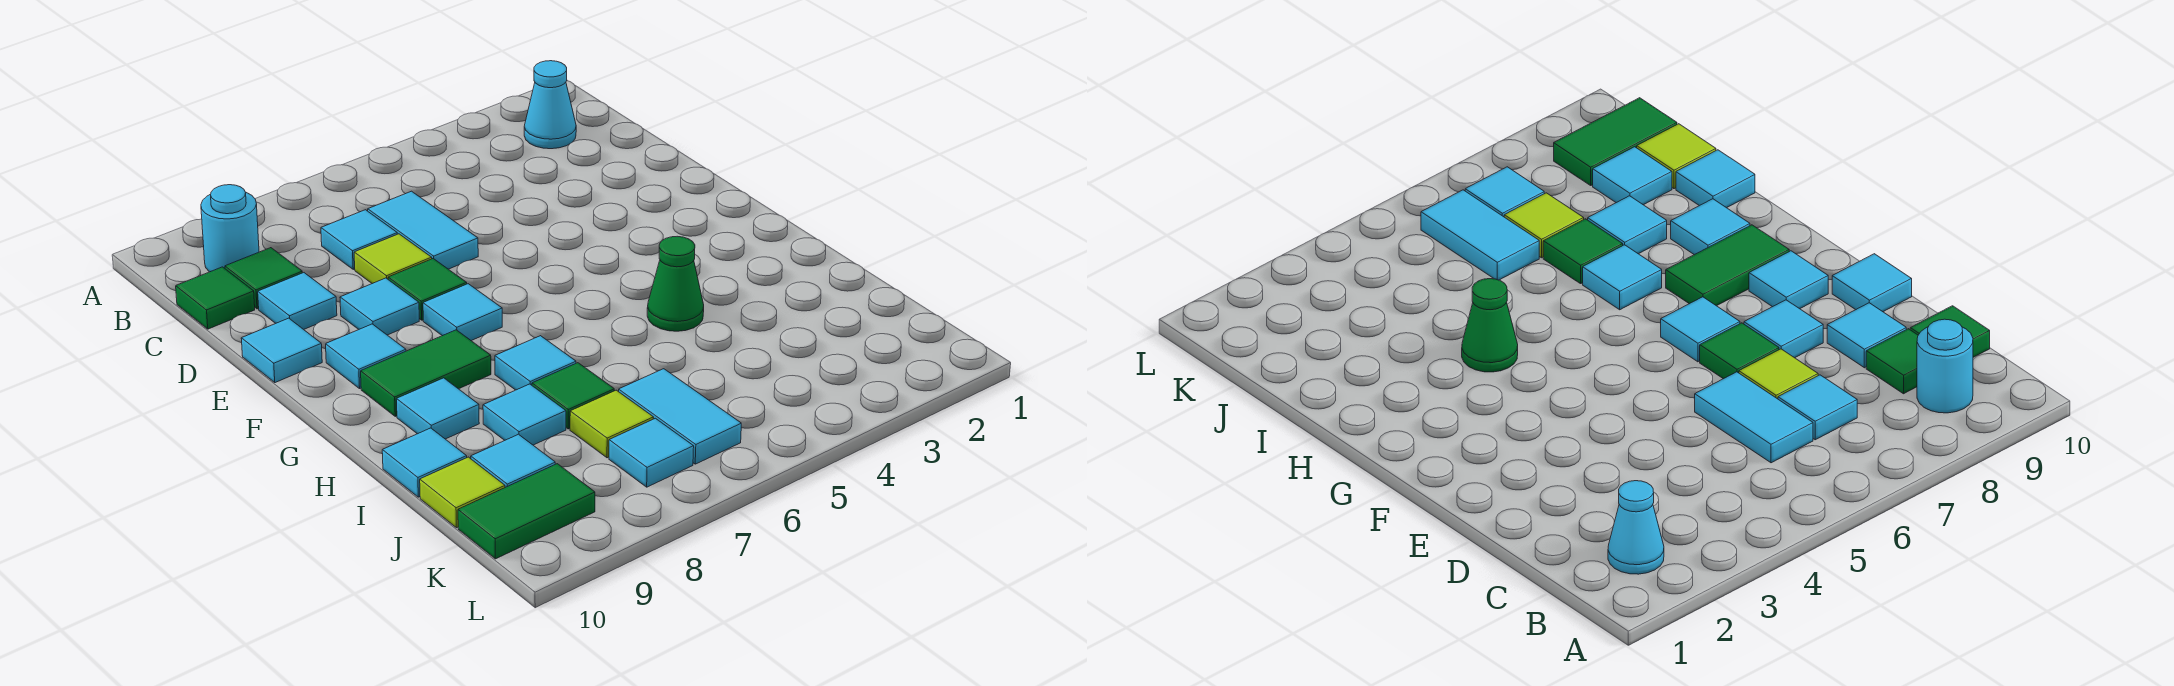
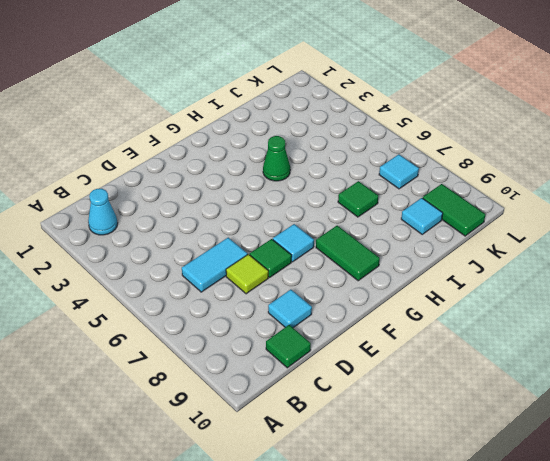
none -> cyan 1x1 round brick [201,185,259,272]
none -> cyan 1x1 tile [321,210,397,269]
none -> green 1x1 tile [225,248,302,309]

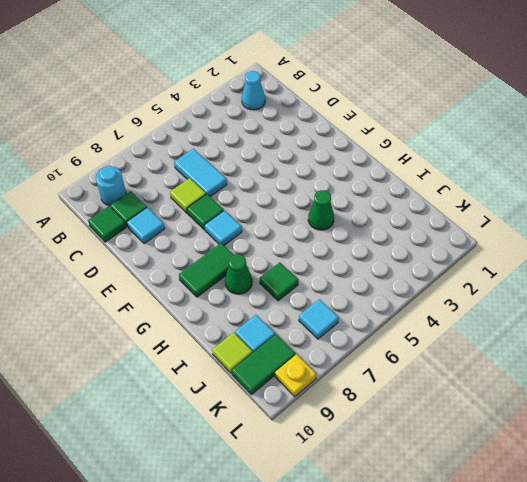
green 1x1 cone [225,254,252,294] -> none
yellow 1x1 plate [275,354,316,397] -> none
none -> cyan 1x1 tile [321,210,397,269]
none -> cyan 1x1 tile [340,278,419,335]
none -> cyan 1x1 tile [241,318,322,383]

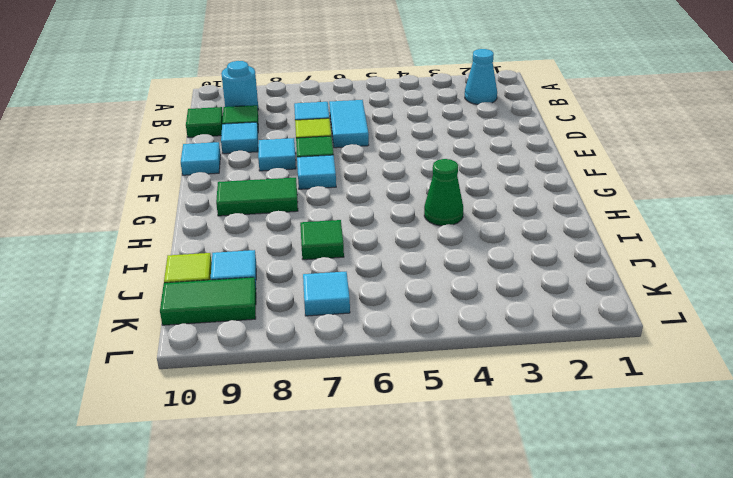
none -> cyan 1x1 tile [326,324,406,389]
none -> cyan 1x1 tile [495,336,576,390]
none -> cyan 1x1 tile [396,378,479,439]

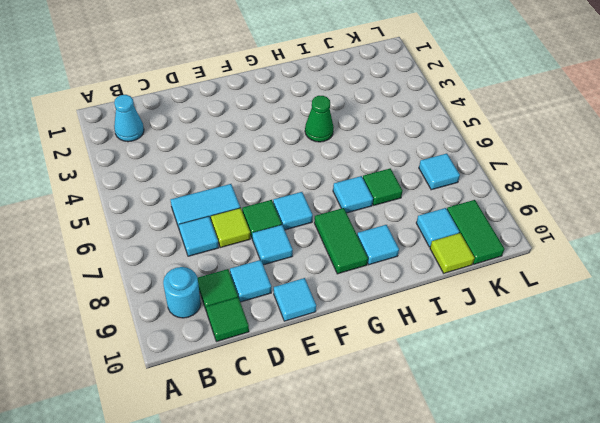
none -> cyan 1x1 tile [326,324,406,389]
none -> cyan 1x1 tile [483,384,566,445]
none -> cyan 1x1 tile [382,428,467,497]

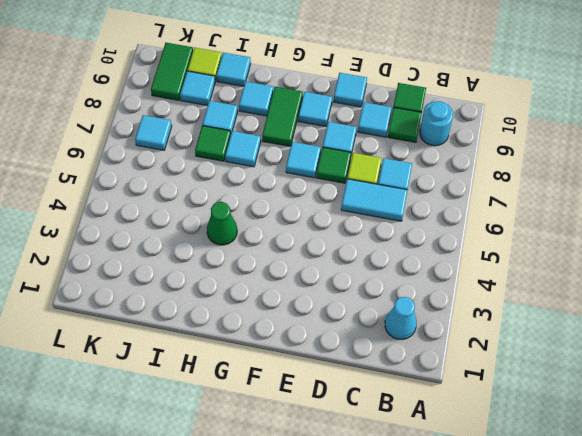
none -> cyan 1x2 tile [619,369,741,464]
none -> lime 1x1 tile [570,390,654,458]

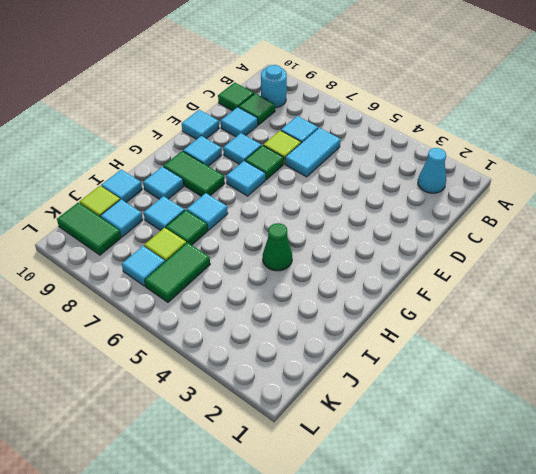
green 1x2 tile [145,242,210,302] -> cyan 1x2 tile [619,369,741,464]

